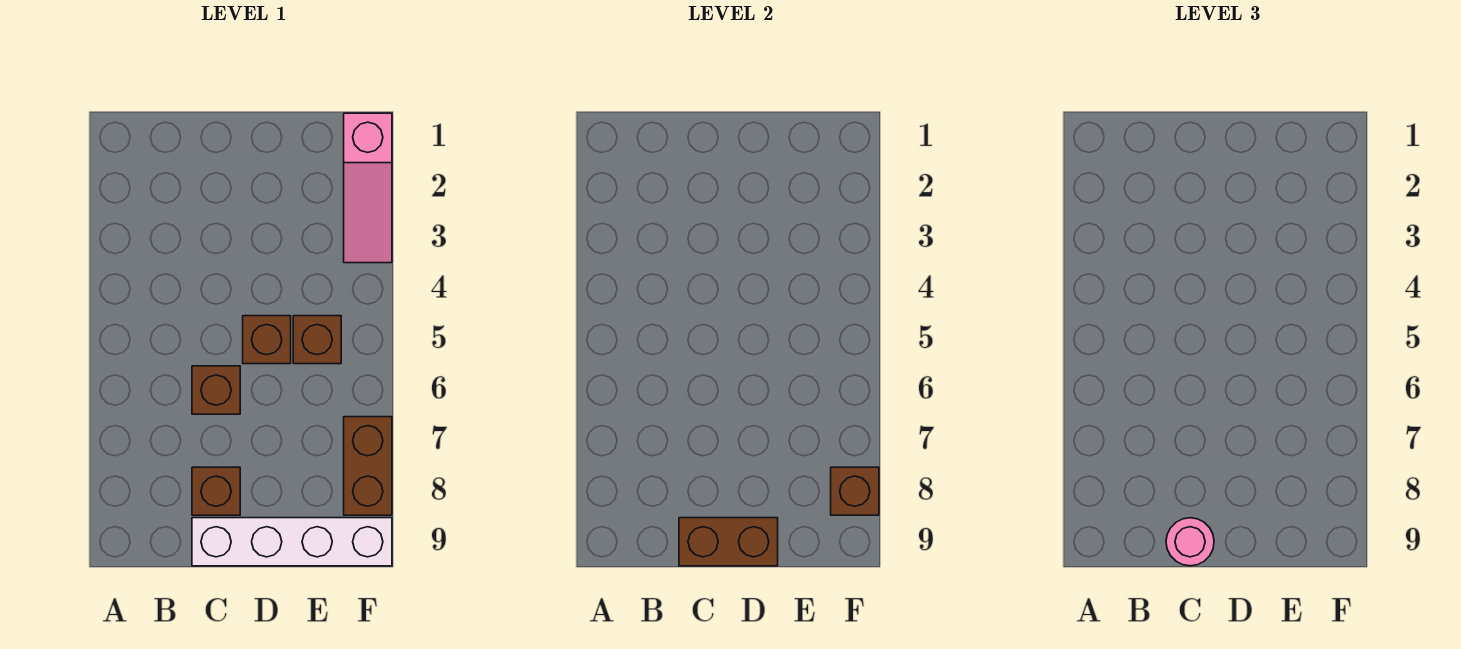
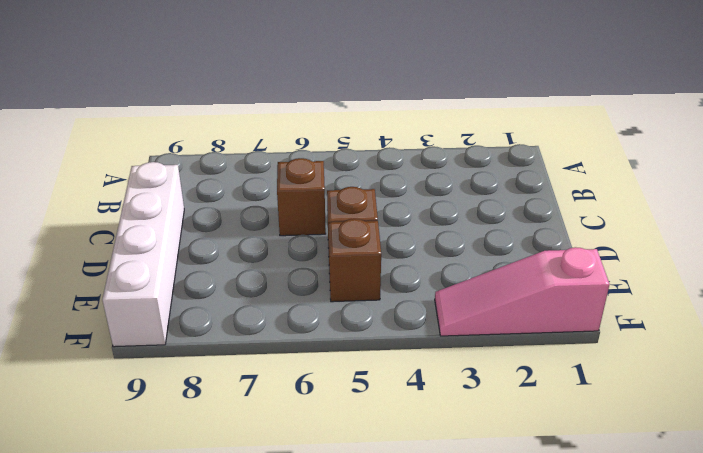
none -> brown 1x1 brick [192,467,240,515]
none -> brown 1x2 brick [344,417,392,515]

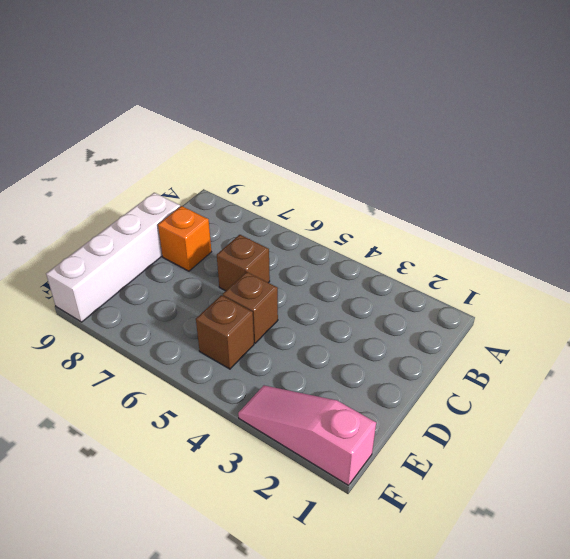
orange 1x1 brick [158,206,211,271] -> brown 1x1 brick [192,467,240,515]
none -> brown 1x2 brick [344,417,392,515]
none -> brown 1x2 brick [679,518,778,566]

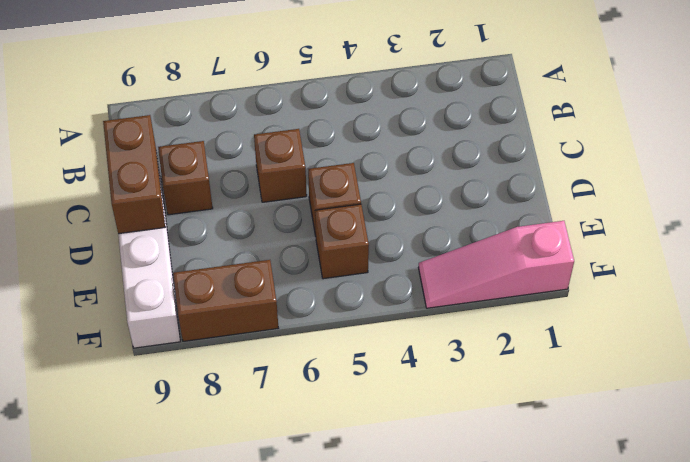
none -> brown 1x1 brick [831,467,879,515]
none -> pink 1x1 round brick [1166,518,1214,566]

